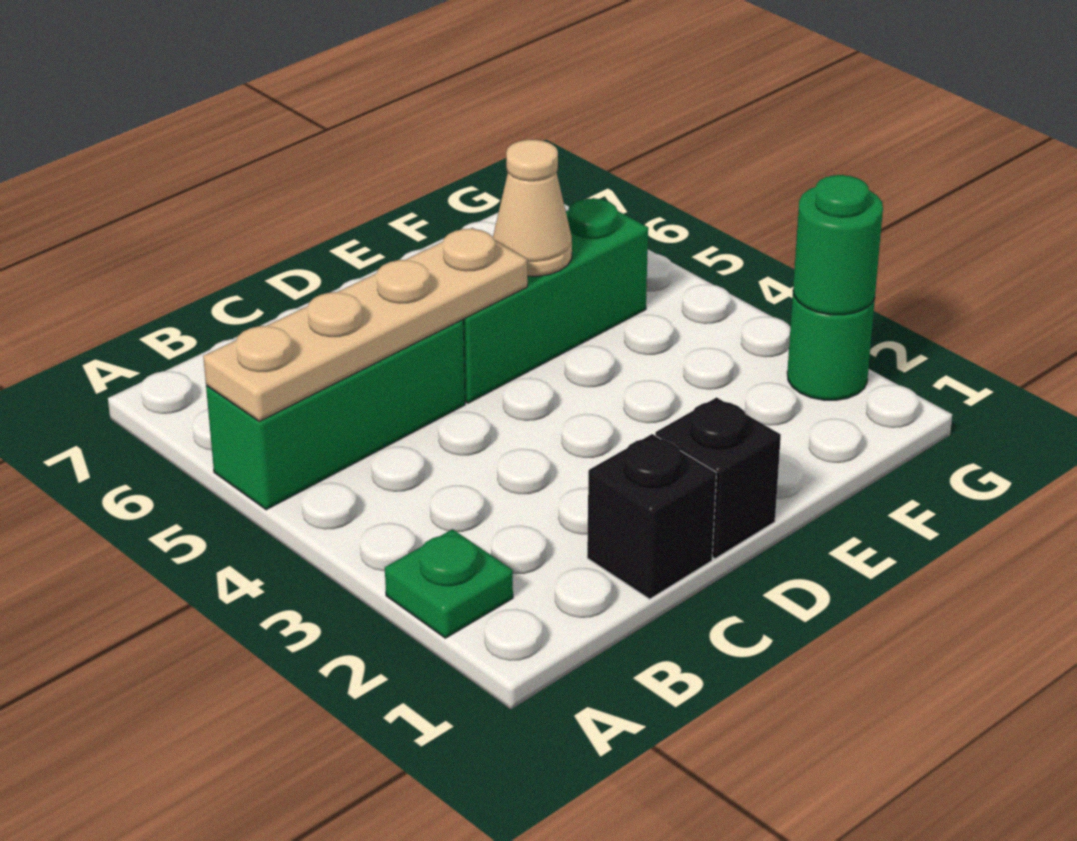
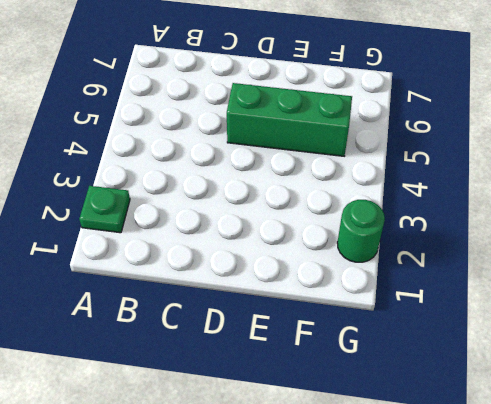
none -> green 1x3 brick [206,320,465,510]
none -> black 1x1 brick [587,434,716,599]

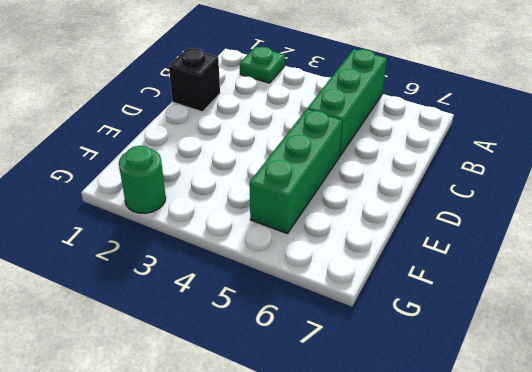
none -> black 1x1 brick [655,397,781,559]
none -> tan 1x4 plate [203,228,527,421]

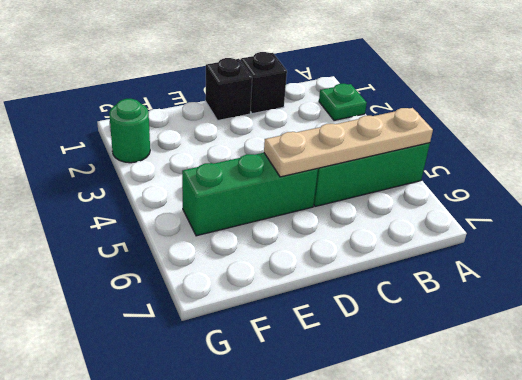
none -> tan 1x1 cone [493,140,572,276]
none -> green 1x1 round brick [793,175,883,315]

